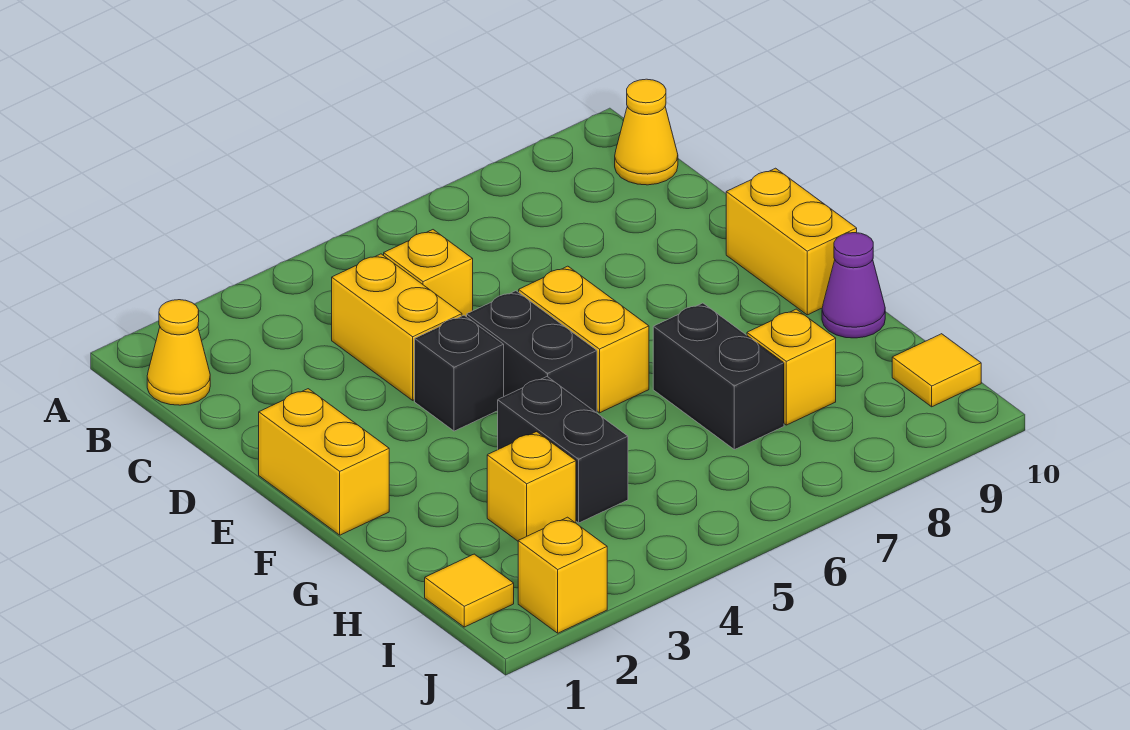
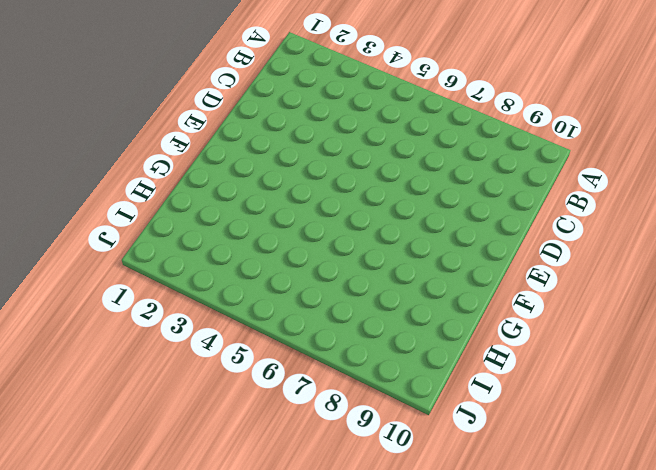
none -> yellow 1x1 cone [147,300,210,405]
none -> yellow 1x1 cone [615,79,678,185]
none -> yellow 1x2 brick [332,254,462,400]

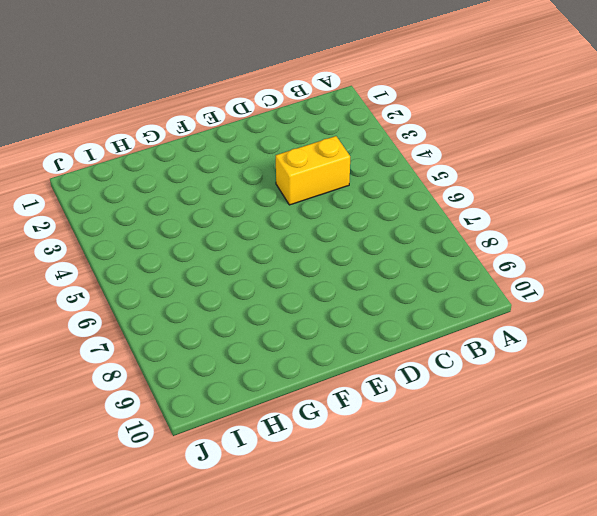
none -> yellow 1x1 cone [147,300,210,405]
none -> yellow 1x1 cone [615,79,678,185]
none -> yellow 1x1 brick [384,230,473,317]

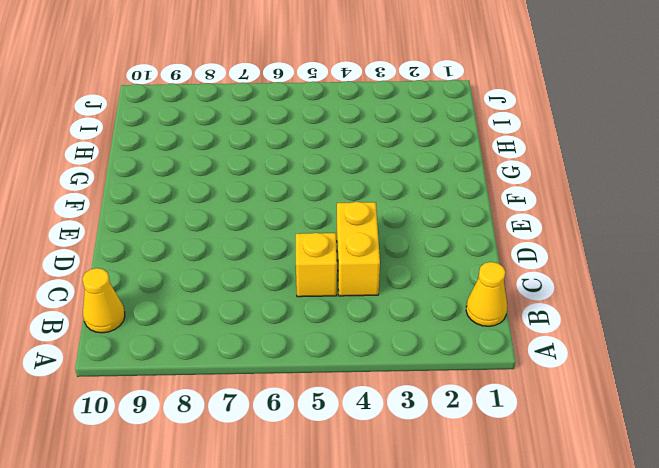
none -> yellow 1x2 brick [259,389,389,535]
none -> black 1x1 brick [415,315,504,431]
none -> black 1x2 brick [467,291,597,413]

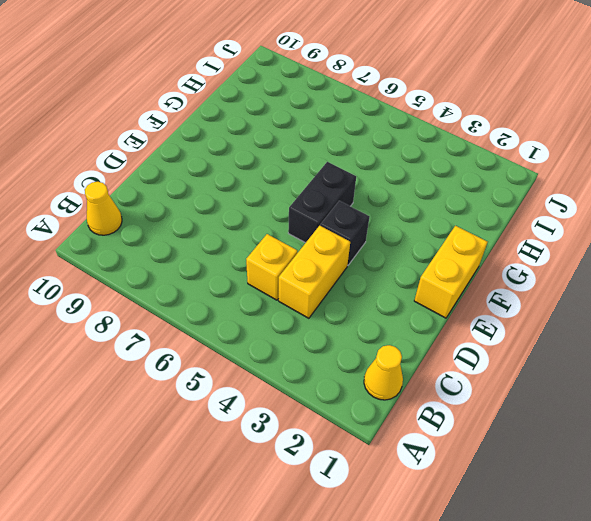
none -> yellow 1x2 brick [519,266,649,413]
none -> yellow 1x2 brick [726,168,857,315]
none -> black 1x2 brick [498,377,628,523]

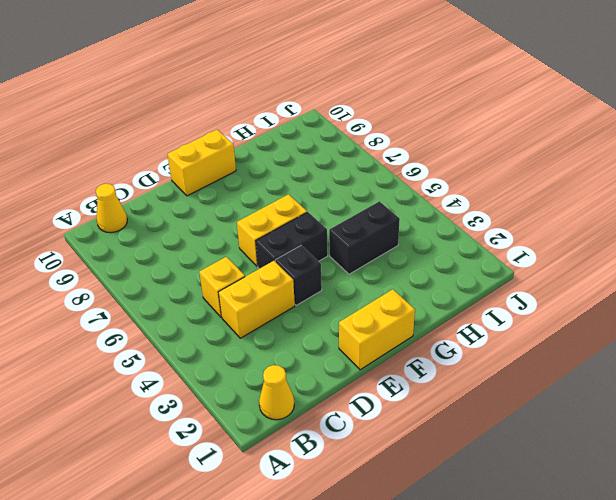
none -> black 1x2 brick [653,303,784,450]
none -> purple 1x1 cone [822,233,885,338]
none -> yellow 1x1 brick [487,432,576,541]

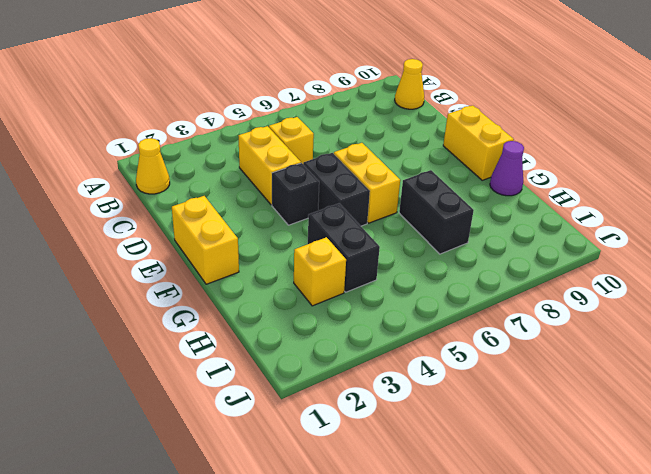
none -> yellow 1x1 brick [747,309,836,425]
none -> yellow 1x1 tile [425,554,514,627]
none -> yellow 1x1 tile [892,334,981,407]

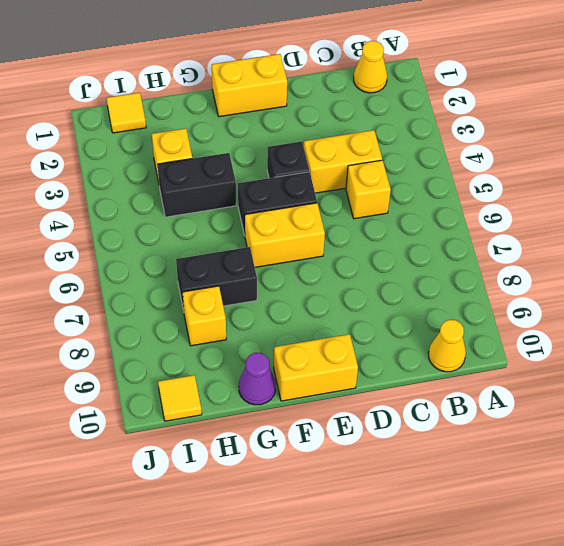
none -> yellow 1x1 brick [518,517,607,633]

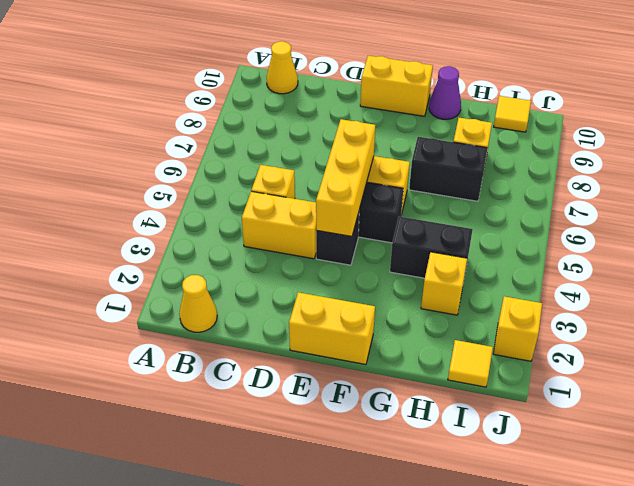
yellow 1x3 brick [316,119,375,236] -> none

